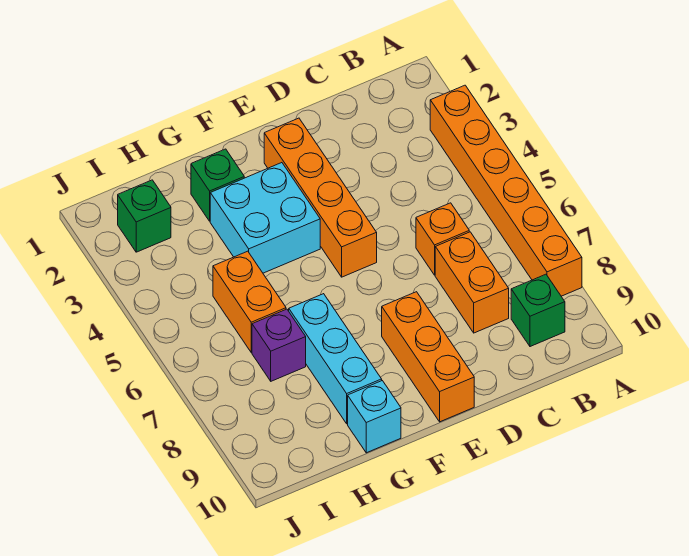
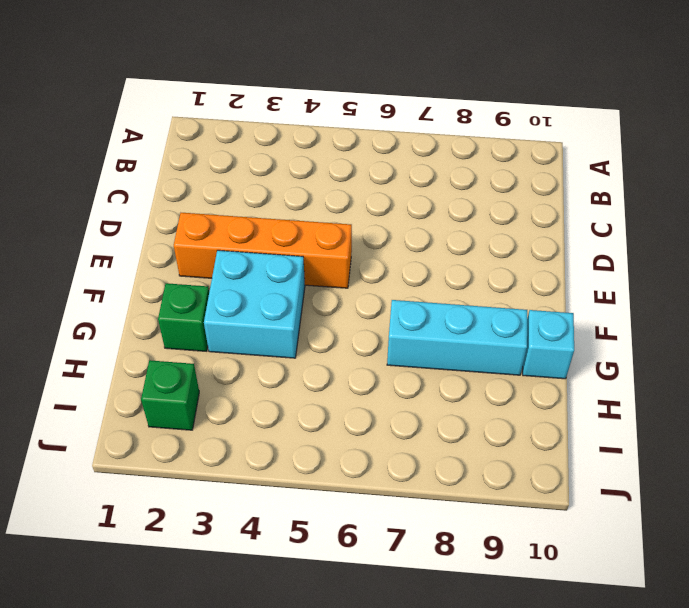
none -> orange 1x6 brick [430,85,582,296]
none -> green 1x1 brick [511,274,565,347]
none -> orange 1x1 brick [416,203,469,275]

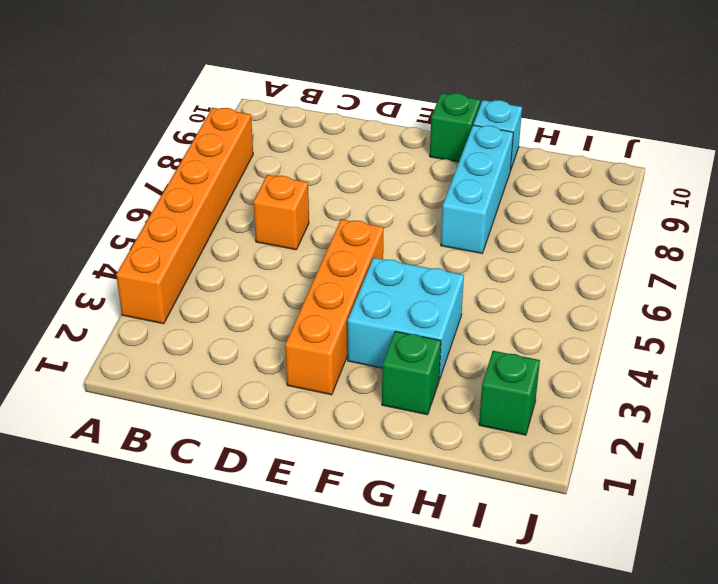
green 1x1 brick [430,93,480,162] -> green 1x1 brick moved to [511,274,565,347]
none -> orange 1x2 brick [435,232,509,333]
none -> orange 1x3 brick [382,292,474,422]
none -> orange 1x2 brick [213,251,286,352]

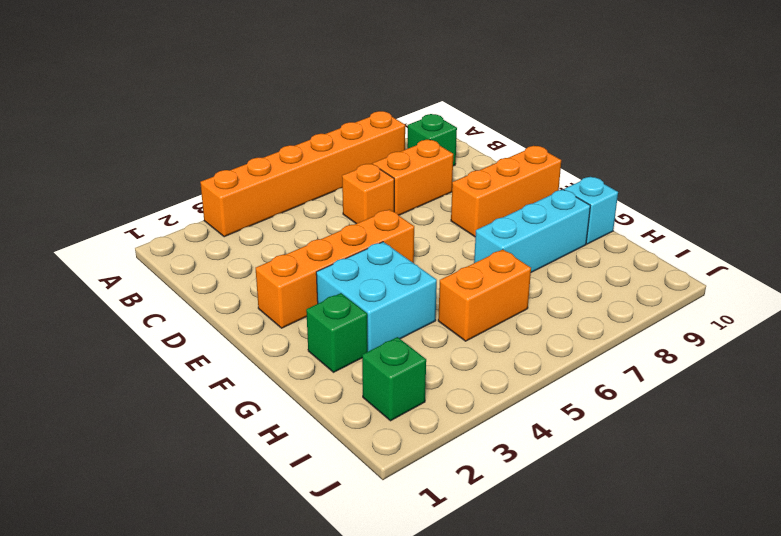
none -> purple 1x1 brick [252,309,306,381]

